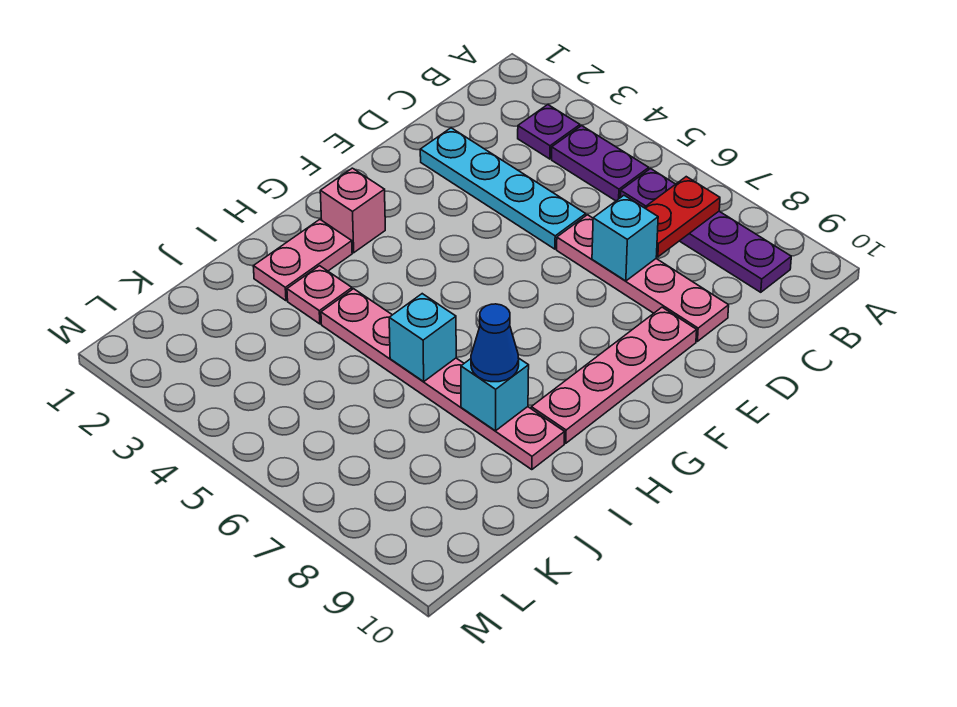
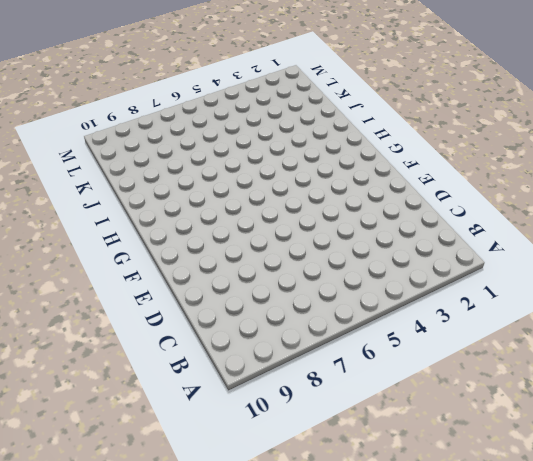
none -> purple 1x1 plate [518,105,580,159]
none -> purple 1x2 plate [552,126,649,201]
none -> purple 1x4 plate [620,169,791,292]

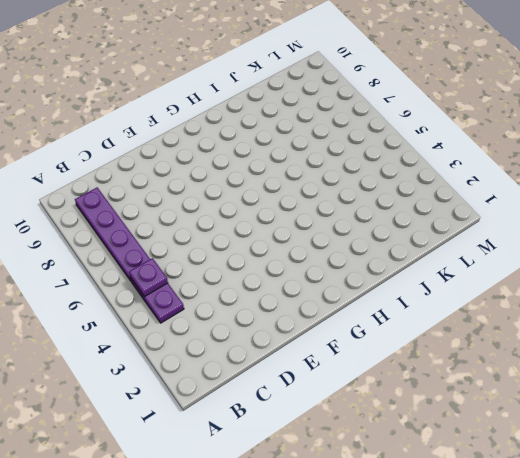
purple 1x1 plate [129,258,168,297] -> purple 1x1 plate moved to [518,105,580,159]
none -> cyan 1x4 plate [420,128,586,249]
none -> pink 1x4 plate [557,215,729,341]
none -> pink 1x4 plate [531,307,697,443]

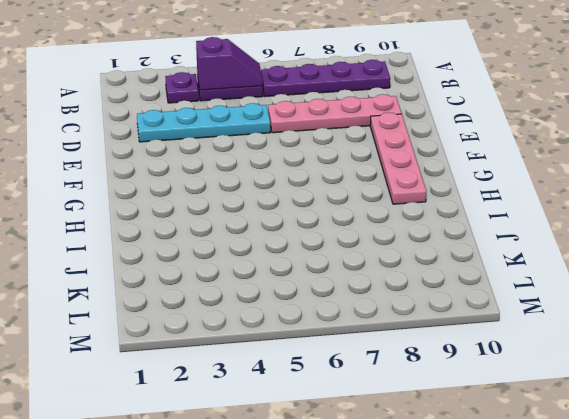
purple 1x2 slope [196,37,263,90] -> none
none -> pink 1x1 brick [320,168,385,253]
none -> pink 1x2 plate [253,219,352,301]
none -> pink 1x1 plate [287,266,352,324]

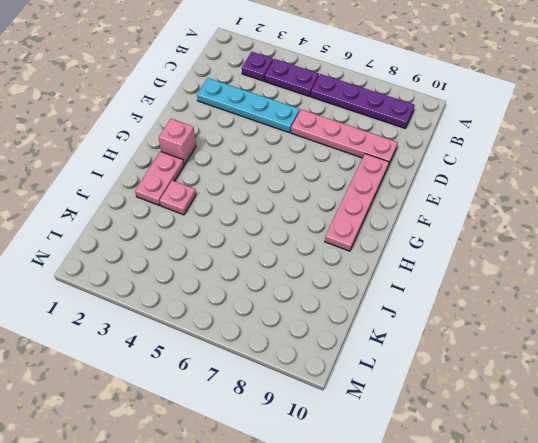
none -> pink 1x6 plate [321,289,565,470]
none -> red 1x2 plate [644,177,720,257]
none -> cyan 1x1 brick [592,195,658,281]

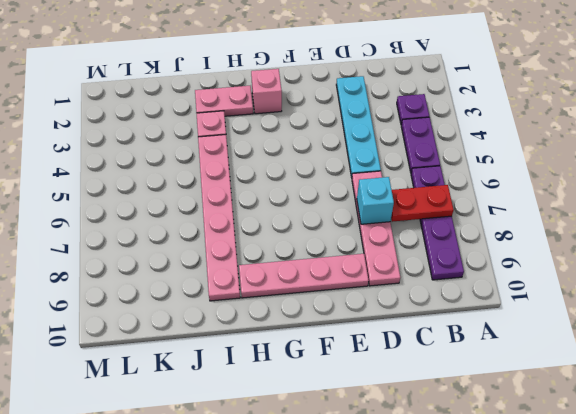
none -> cyan 1x1 brick [389,294,456,381]
none -> cyan 1x1 brick [461,358,529,431]
none -> blue 1x1 cone [471,304,519,382]

